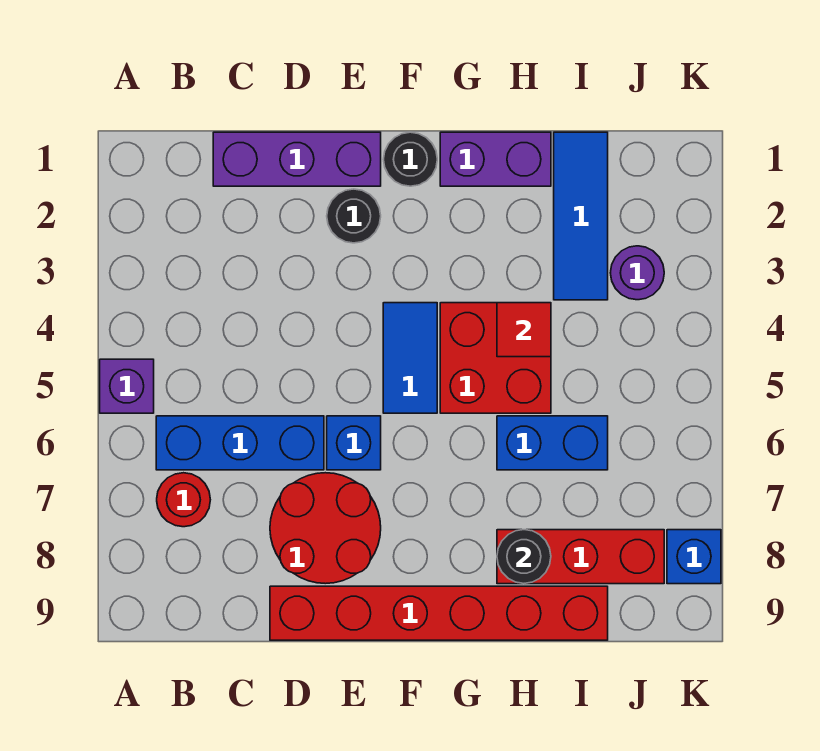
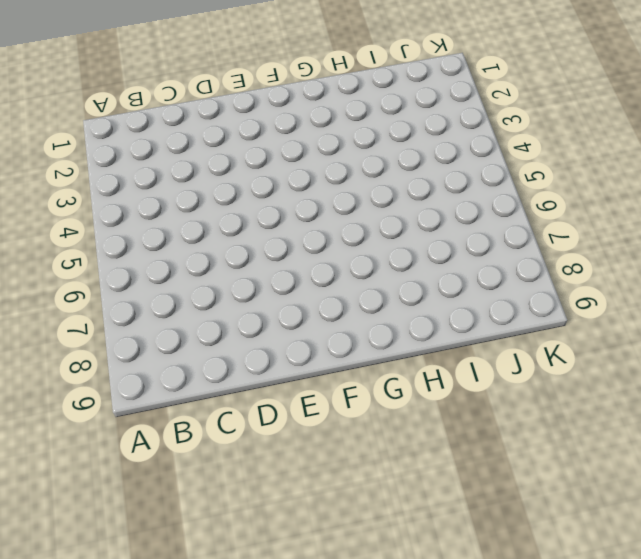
none -> purple 1x1 brick [100,359,154,413]
none -> blue 1x3 brick [156,416,324,470]
none -> red 1x1 round brick [157,473,210,527]

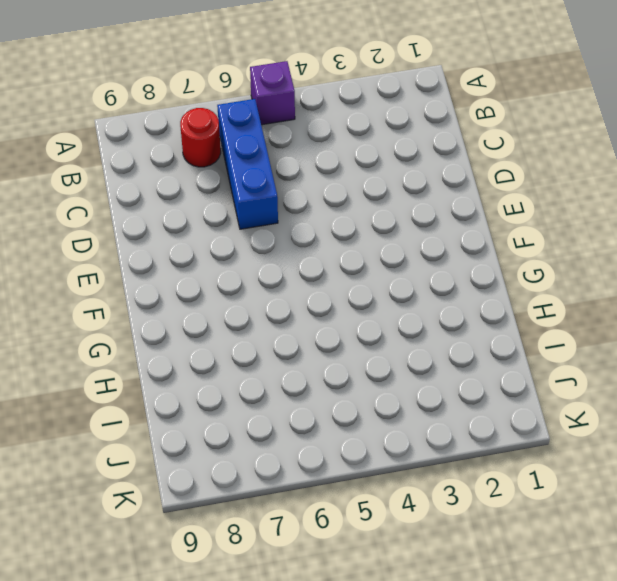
none -> purple 1x3 brick [213,132,381,186]
none -> red 2x2 round brick [270,473,381,584]
none -> red 1x6 brick [270,586,608,640]

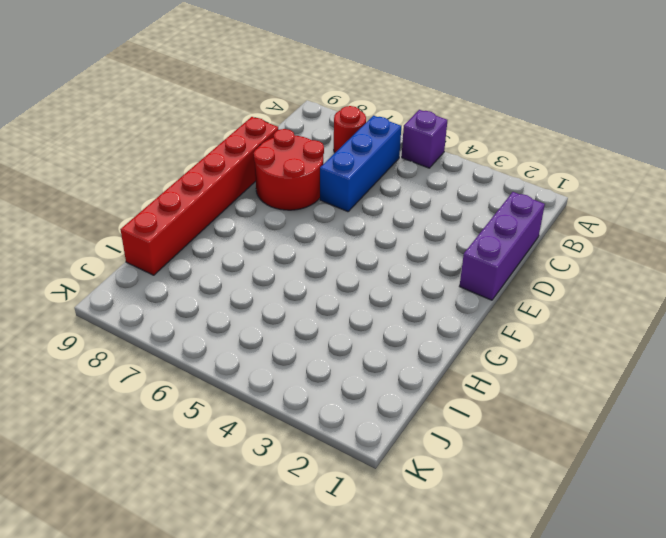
none -> black 1x1 round brick [327,189,381,243]
none -> blue 1x1 brick [327,416,381,470]
none -> black 1x1 round brick [383,132,437,186]

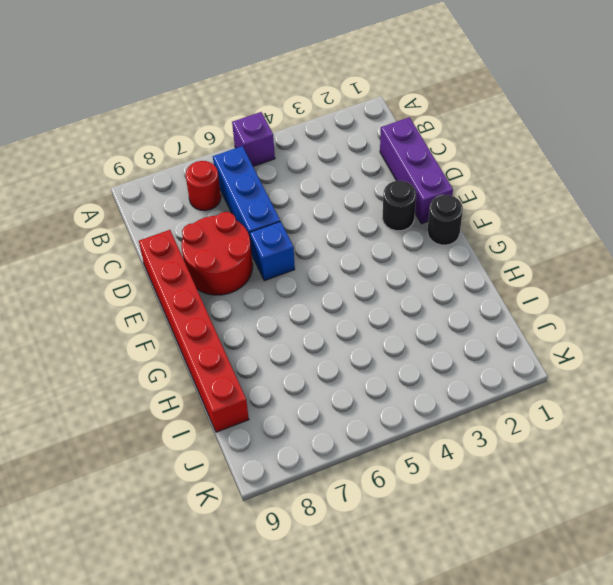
none -> blue 1x2 tile [383,303,437,413]
none -> purple 1x2 brick [440,132,551,186]
none -> red 2x2 brick [440,303,551,413]

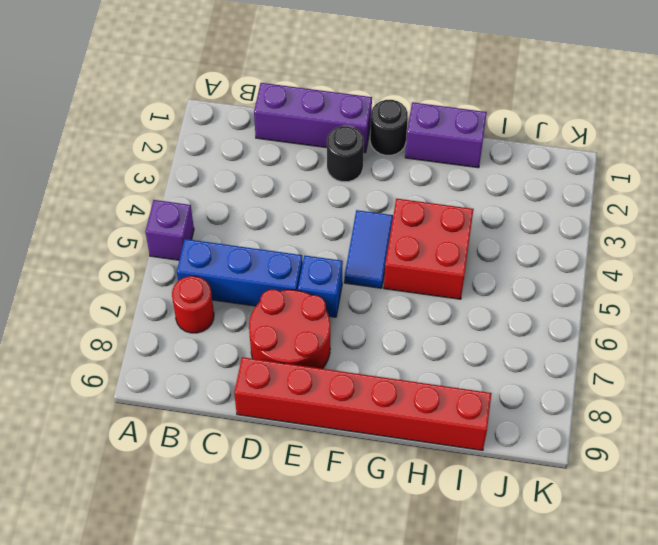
none -> blue 1x2 brick [497,416,608,470]
none -> red 1x3 brick [497,530,664,584]
none -> blue 1x3 tile [554,132,608,300]

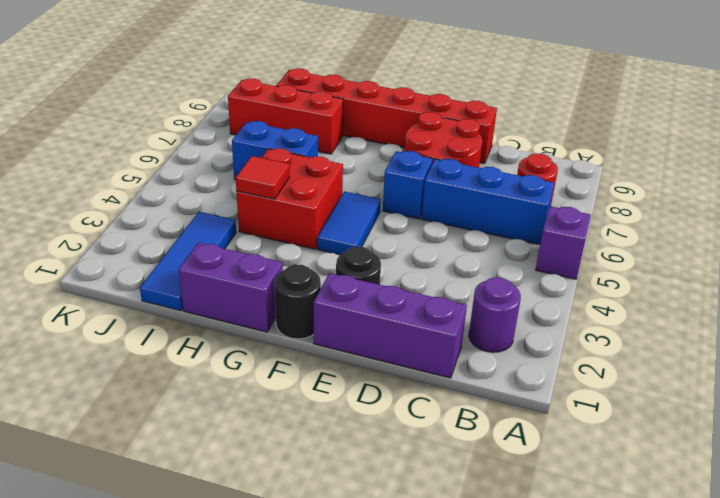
purple 1x1 round brick [469,277,521,352] -> purple 1x1 round brick moved to [610,246,664,300]
none -> blue 1x1 brick [667,530,721,584]
none -> black 1x1 round brick [497,530,551,584]

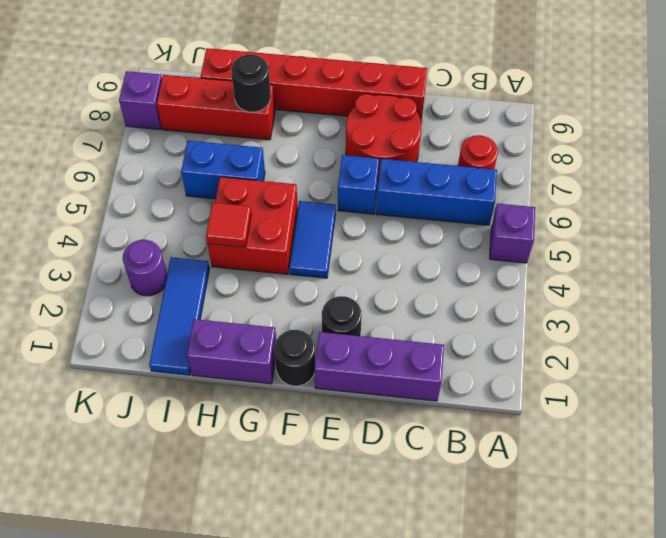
purple 1x1 brick [119,71,162,129] -> blue 1x1 brick [667,530,721,584]

